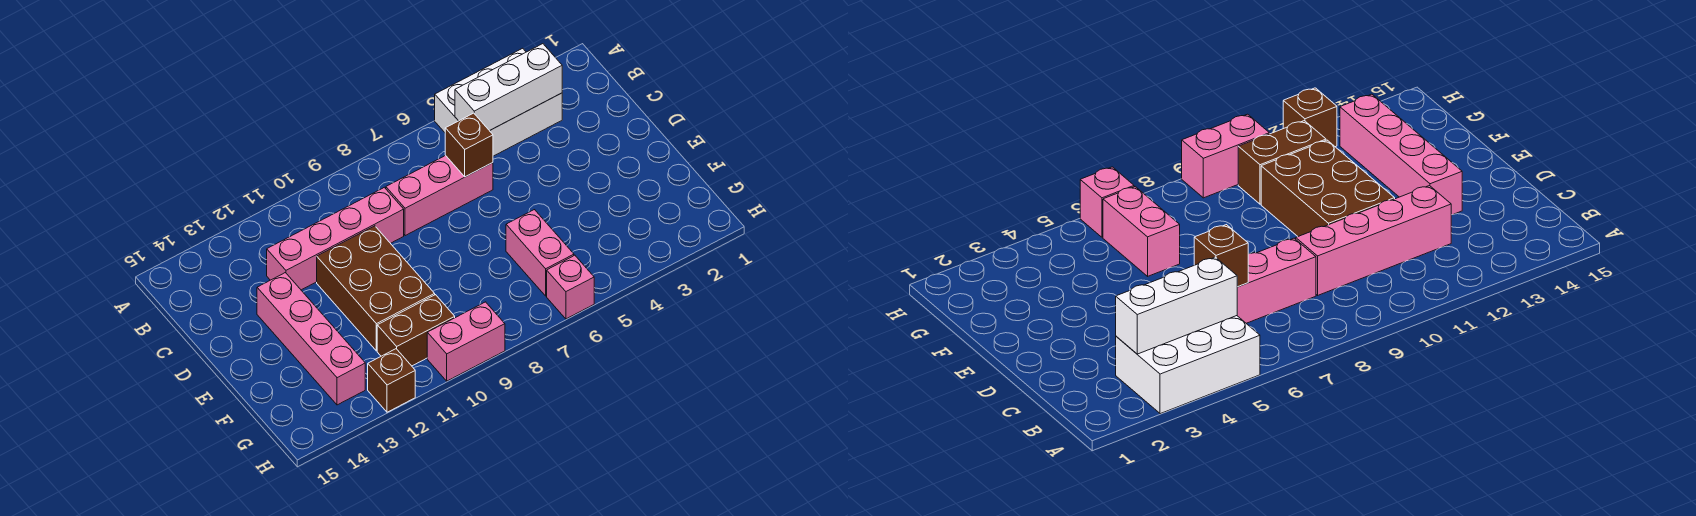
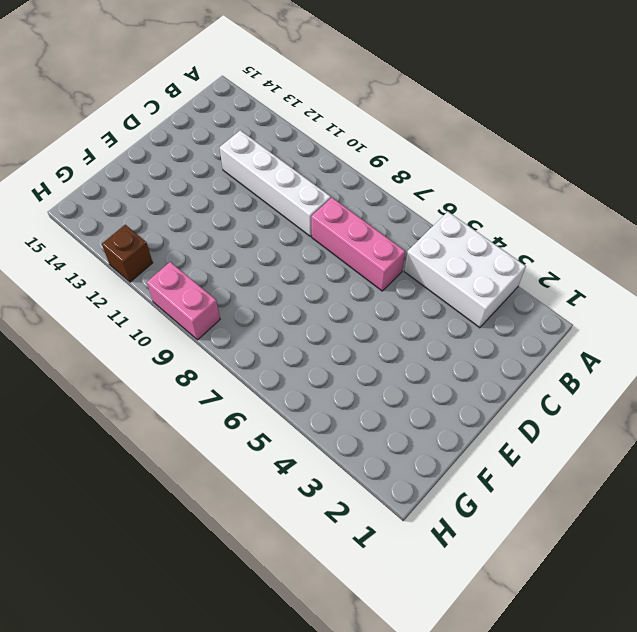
white 1x4 brick [220,130,331,236] -> pink 1x4 brick [267,187,404,290]
none -> brown 2x3 brick [317,226,435,351]
none -> pink 1x4 brick [257,273,365,405]
none -> pink 1x2 brick [506,210,574,296]

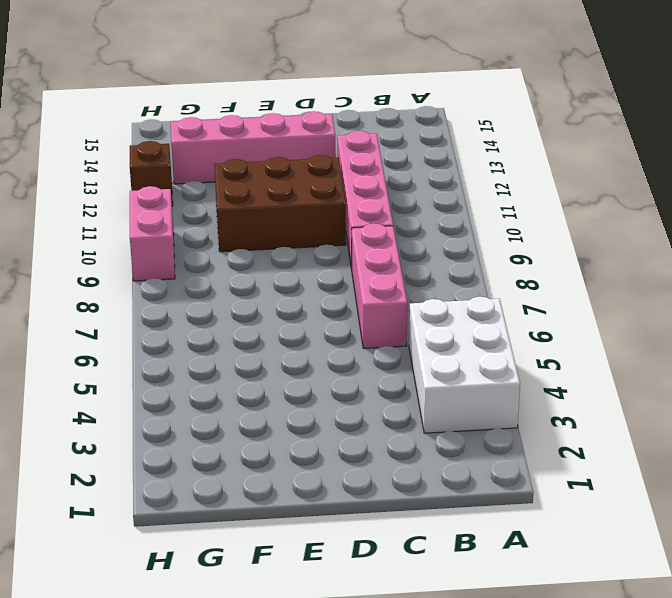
none -> pink 1x2 brick [506,210,574,296]
none -> brown 1x2 brick [377,295,455,366]
none -> pink 1x1 brick [547,255,594,319]

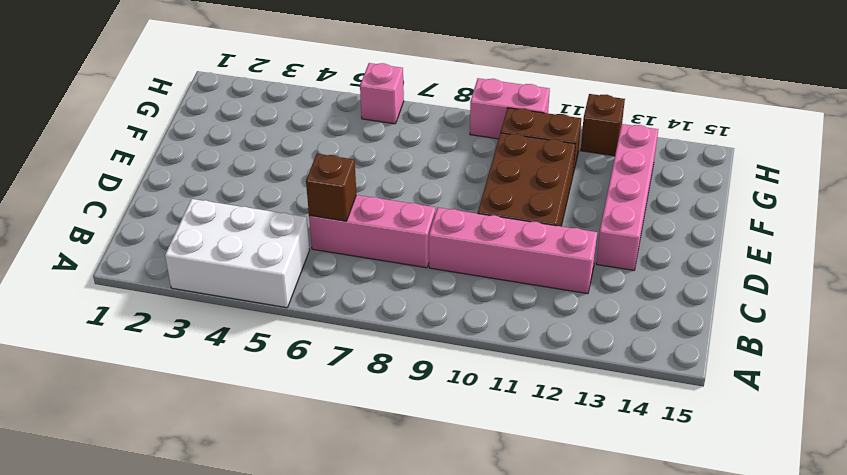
none -> pink 1x2 brick [506,210,574,296]
none -> white 1x3 brick [455,44,562,131]

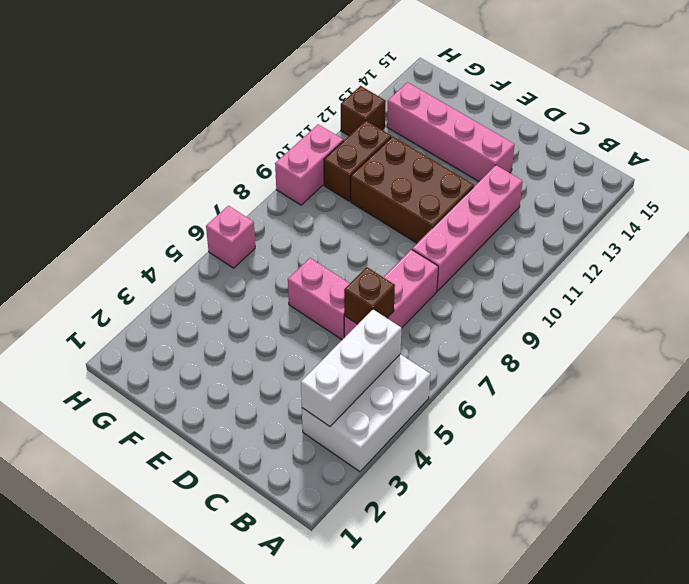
pink 1x2 brick [288,258,350,340] -> pink 1x2 brick moved to [506,210,574,296]

